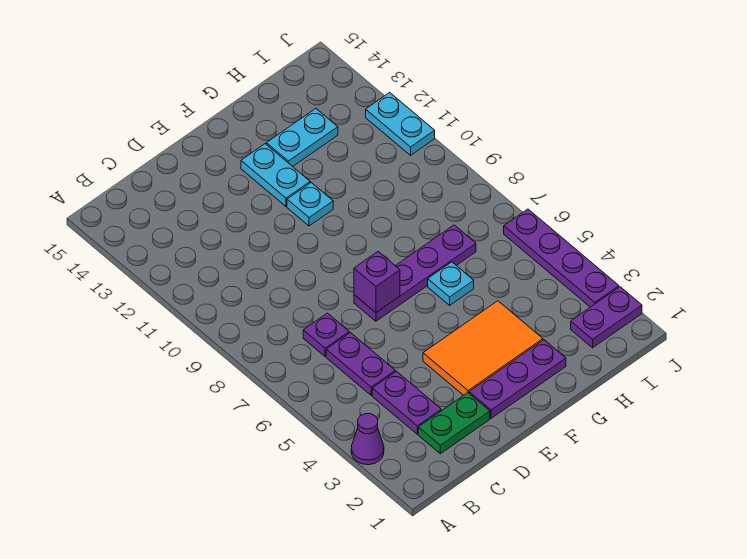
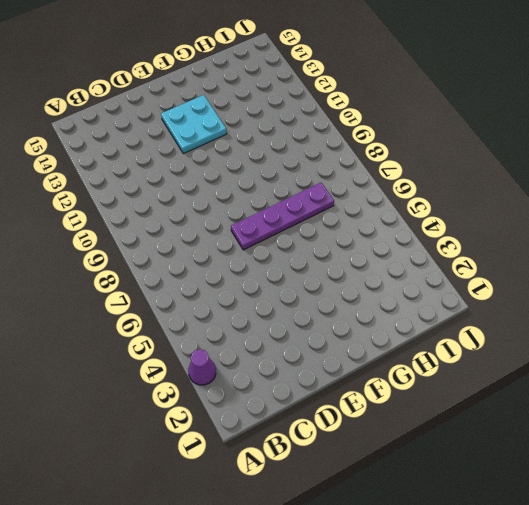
cyan 2x2 plate [161,95,227,154] -> cyan 1x2 plate [241,144,310,206]
none -> green 1x2 plate [418,393,490,454]
none -> purple 1x2 plate [372,371,441,434]
none -> purple 1x2 plate [326,333,395,395]

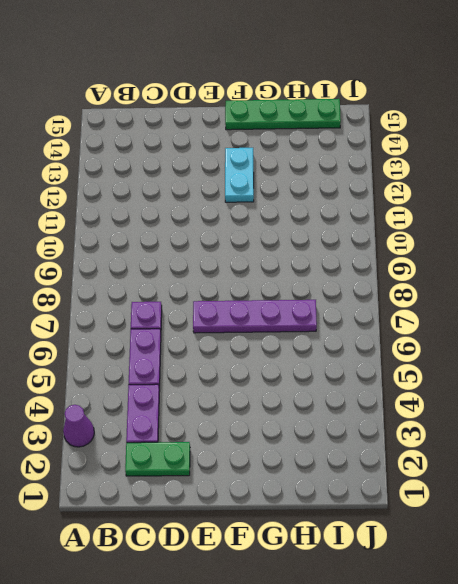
green 1x4 plate [225,99,341,130] -> none
none -> purple 1x3 plate [469,340,566,418]
none -> orange 2x3 tile [423,301,543,395]
none -> cyan 1x1 plate [287,183,333,226]

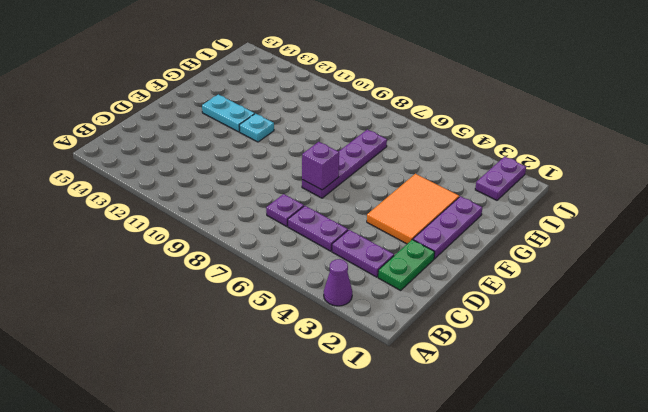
none -> cyan 1x1 plate [428,262,474,305]
none -> cyan 1x2 plate [266,109,338,167]
none -> purple 1x4 plate [504,209,619,307]

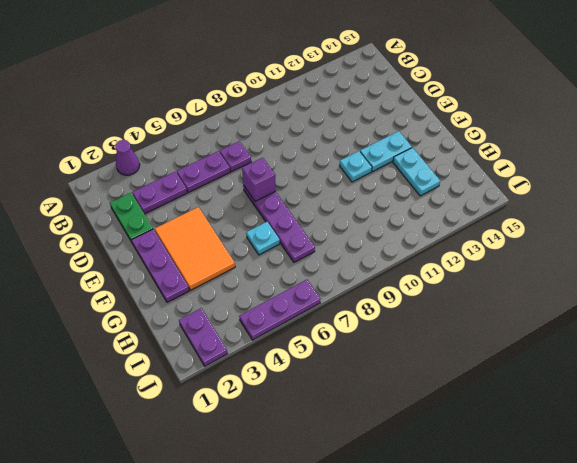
purple 1x3 plate [239,280,320,340] -> purple 1x4 plate [504,209,619,307]
none -> cyan 1x2 plate [366,93,435,155]

